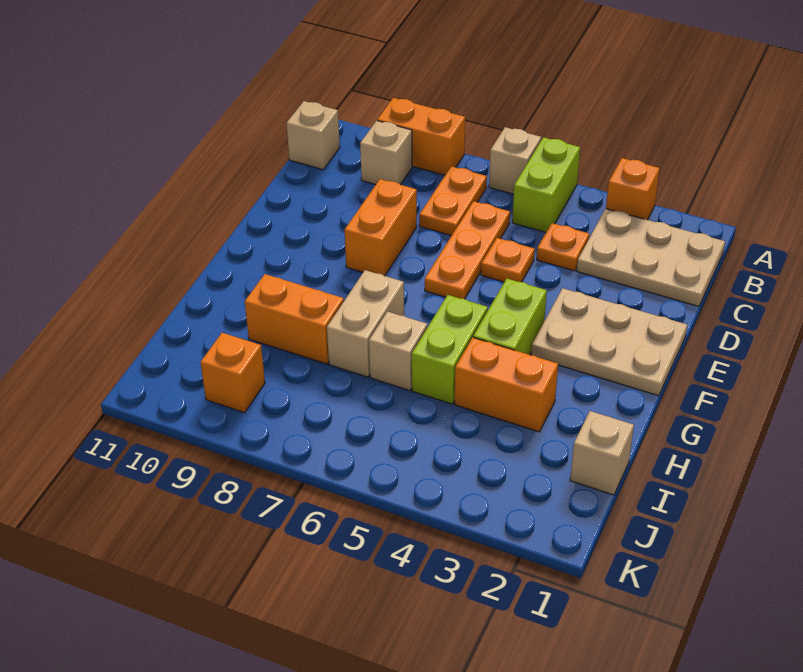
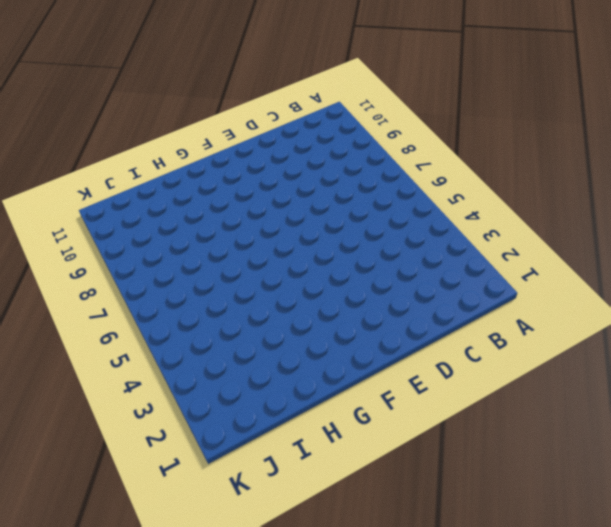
none -> orange 1x1 brick [606,158,660,220]
none -> lime 1x2 brick [512,137,580,232]
none -> tan 1x1 brick [489,127,541,194]

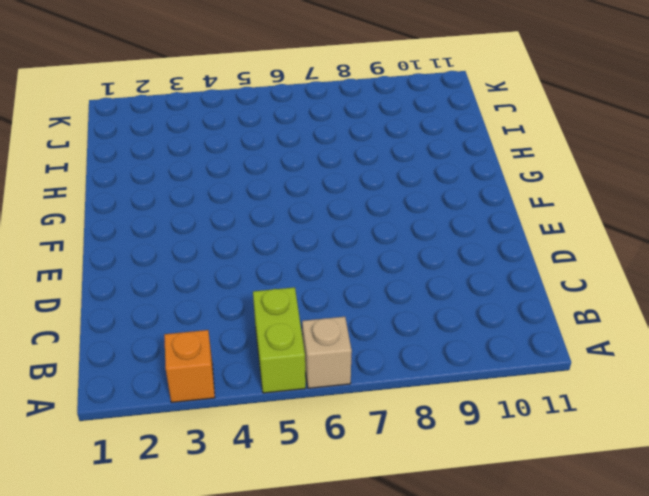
none -> orange 1x2 brick [377,98,465,175]
none -> tan 2x3 plate [577,209,725,307]
none -> orange 1x2 plate [419,166,487,236]

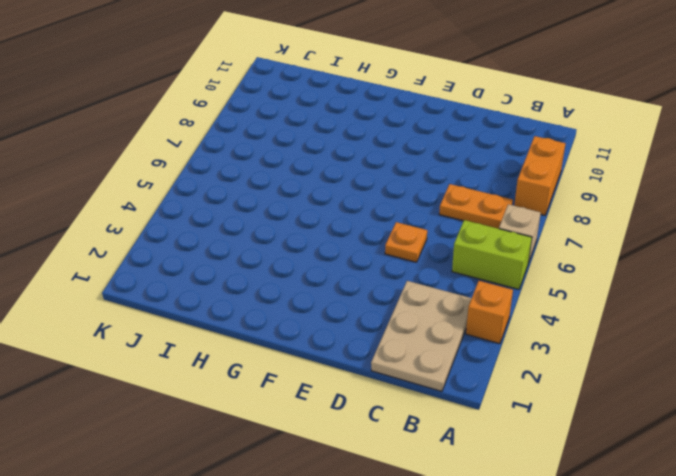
none -> tan 1x1 brick [360,121,412,185]
none -> tan 1x1 brick [287,101,340,170]
none -> orange 1x1 plate [537,223,589,271]

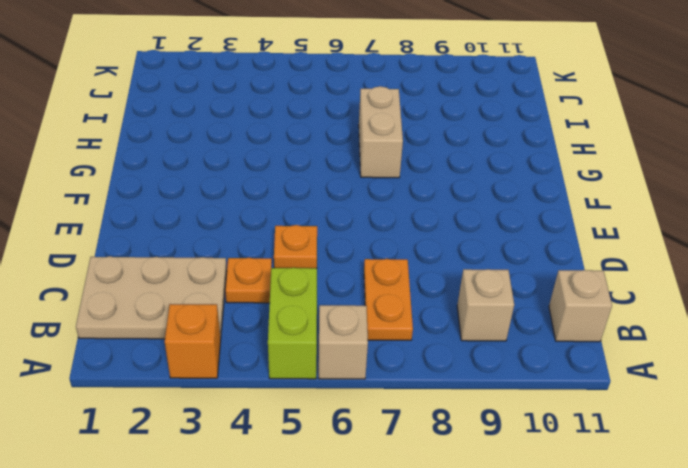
none -> orange 1x2 brick [377,98,465,175]
none -> orange 1x3 plate [425,201,510,299]
none -> orange 1x2 brick [344,179,417,276]

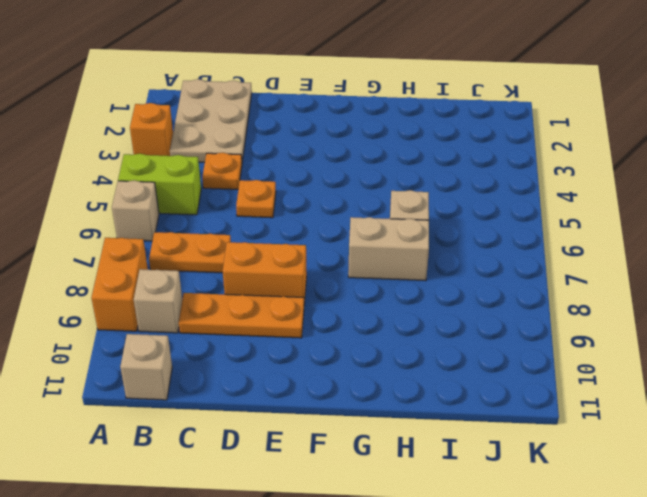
orange 1x3 plate [179,293,304,338] -> orange 1x3 plate moved to [425,201,510,299]
none -> tan 2x3 plate [531,288,687,396]
none -> lime 1x2 brick [473,279,547,355]
none -> lime 1x2 brick [412,295,488,404]

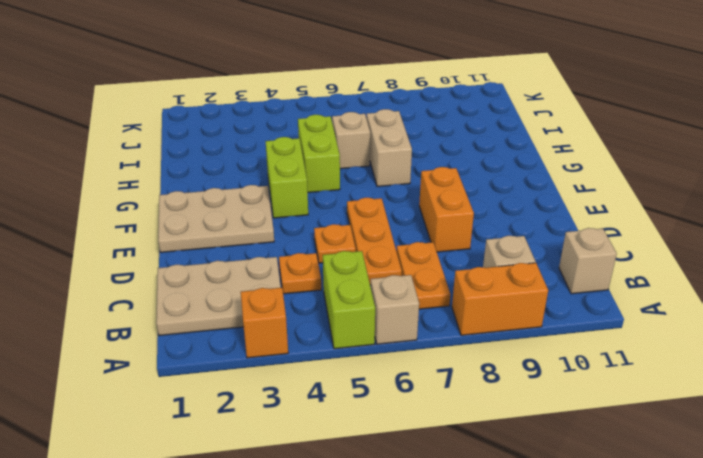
none -> orange 1x2 brick [455,337,558,432]
none -> orange 1x2 brick [245,274,344,364]
none -> tan 1x1 brick [570,411,634,495]

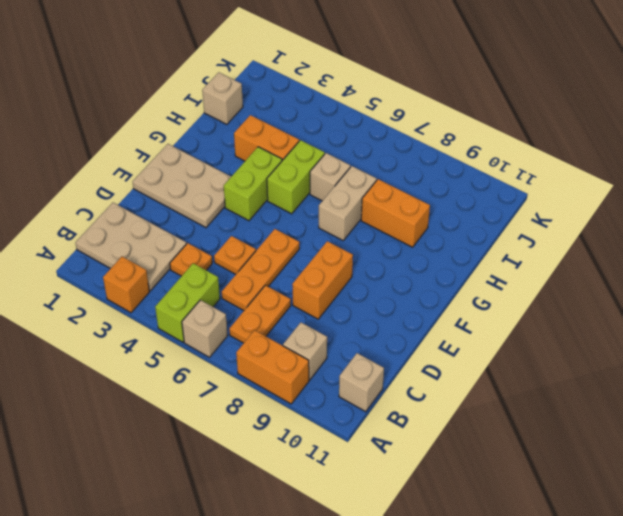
none -> orange 1x1 brick [200,333,265,413]

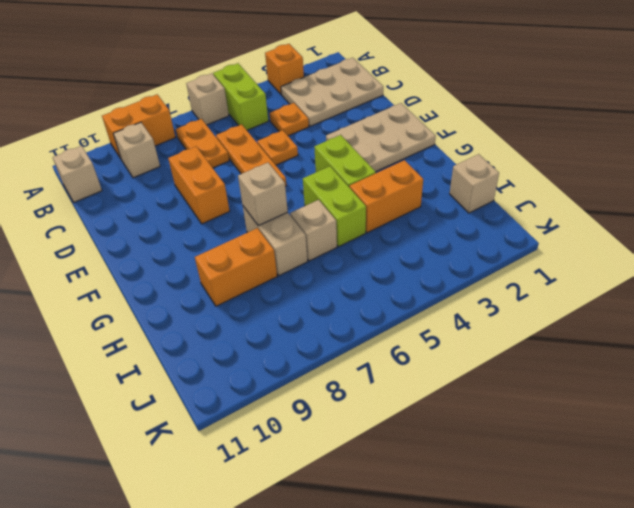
tan 1x1 brick [238,163,288,226] -> none
none -> orange 1x1 brick [200,333,265,413]

